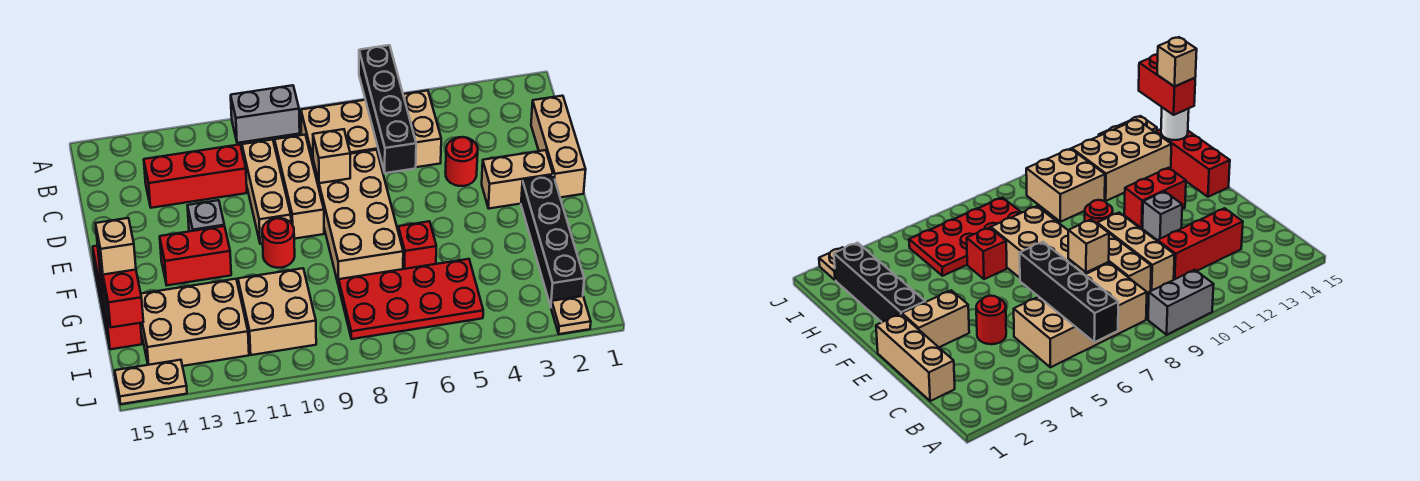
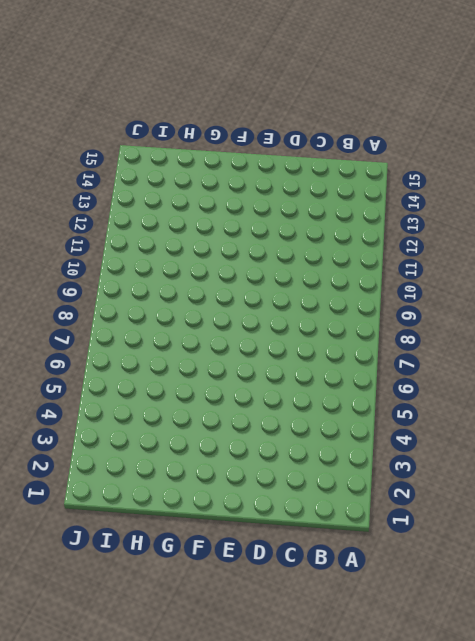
none -> grey 1x2 brick [231,85,300,143]
none -> tan 2x4 brick [301,90,441,172]
none -> tan 1x3 brick [531,96,586,197]

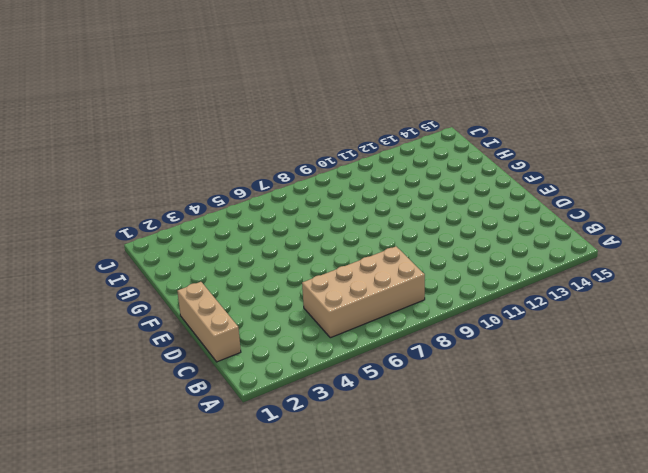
none -> grey 1x2 brick [231,85,300,143]
none -> tan 1x3 brick [275,135,324,239]
none -> tan 1x3 brick [242,140,291,244]

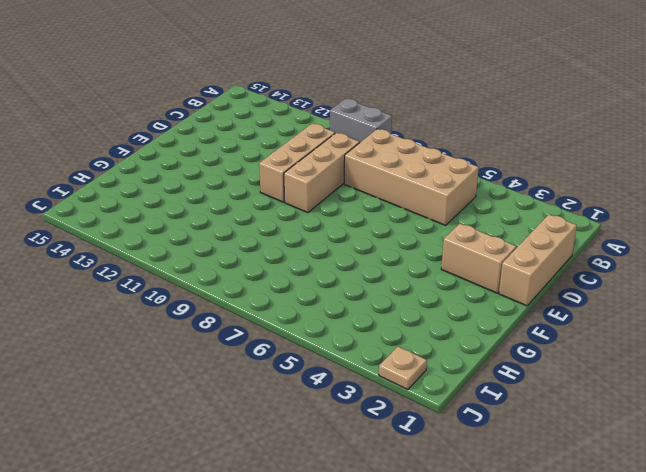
none -> red 1x3 brick [144,145,247,208]
none -> red 1x1 round brick [445,137,478,186]
none -> tan 2x4 brick [313,150,403,286]

